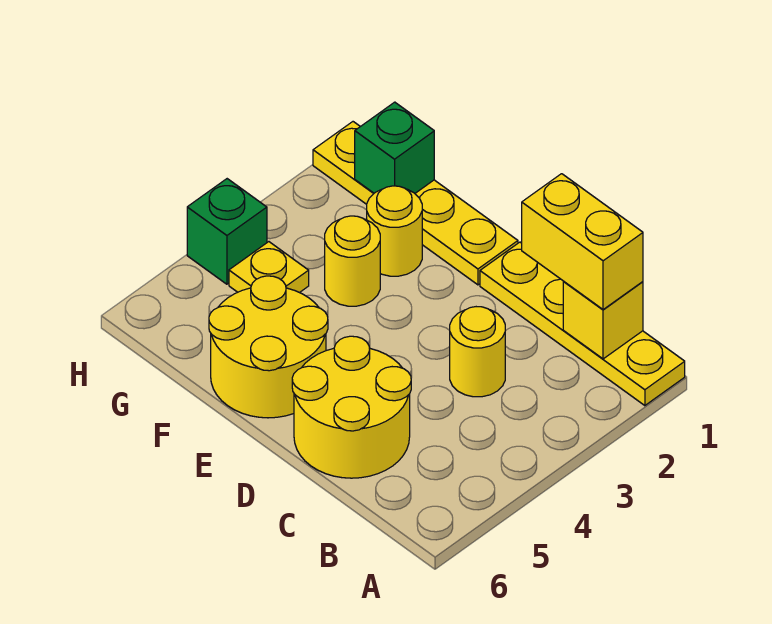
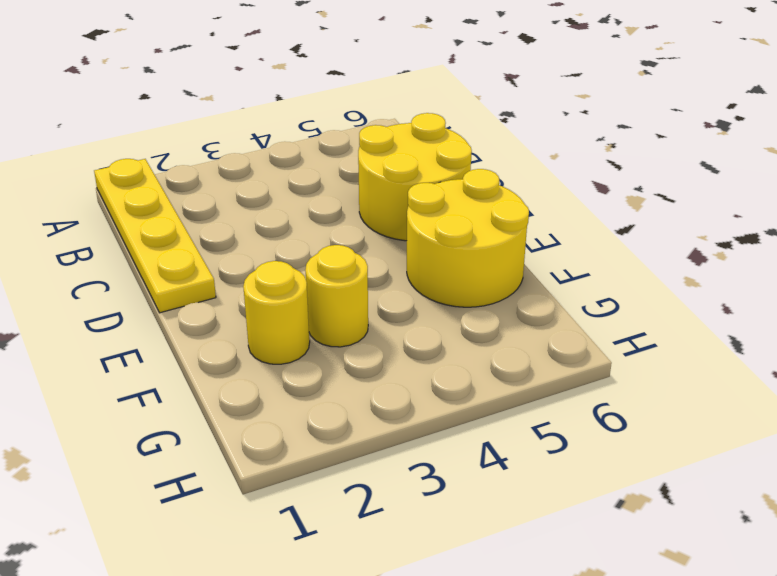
none -> yellow 1x1 round brick [450,307,505,397]
none -> yellow 1x4 plate [313,122,518,285]
none -> yellow 1x1 plate [229,242,309,293]

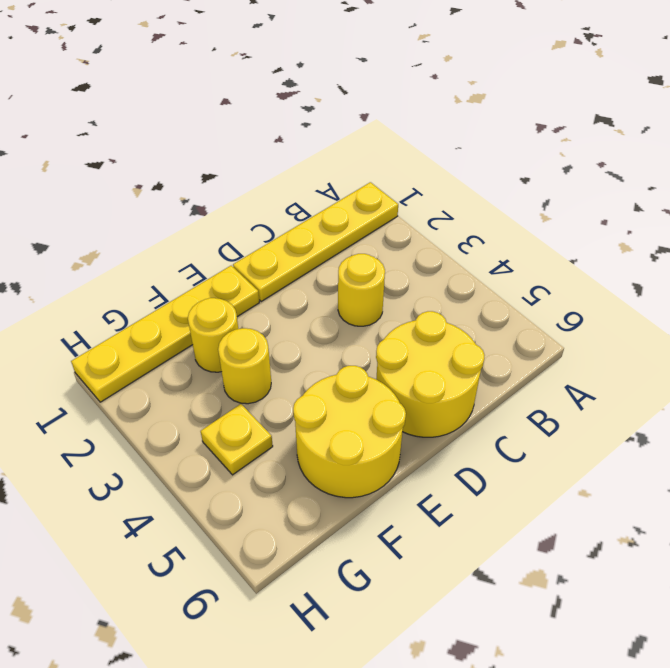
none -> green 1x1 brick [187,179,267,284]
none -> yellow 1x1 brick [563,282,643,359]
none -> green 1x1 brick [355,102,434,193]

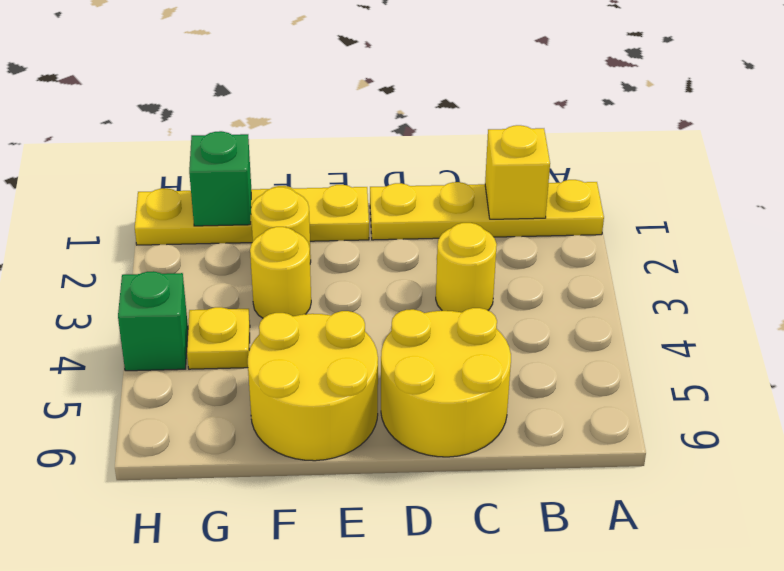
none -> yellow 1x2 brick [522,174,643,310]

